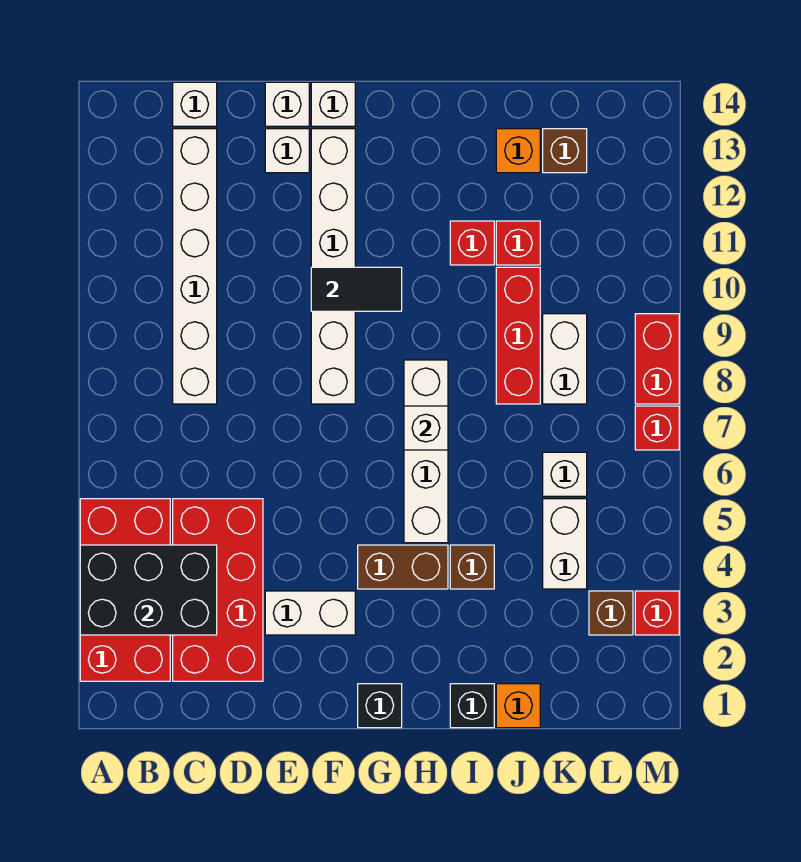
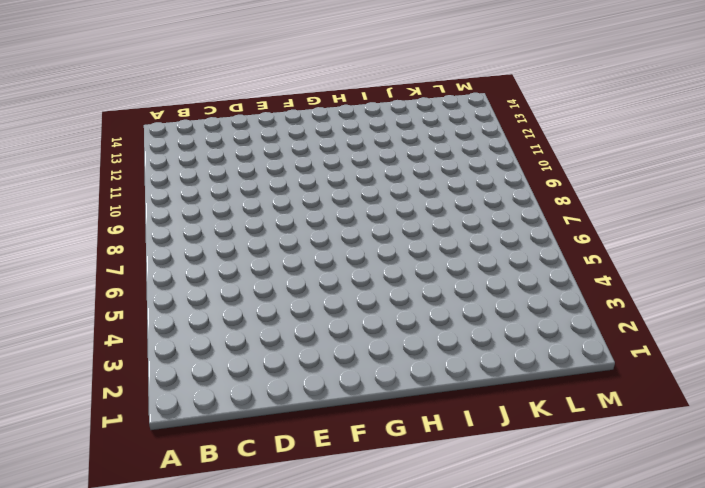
none -> red 2x4 brick [80,499,170,681]
none -> red 2x4 brick [173,499,263,681]
none -> white 1x6 brick [173,129,217,404]
none -> white 1x1 brick [173,82,217,126]

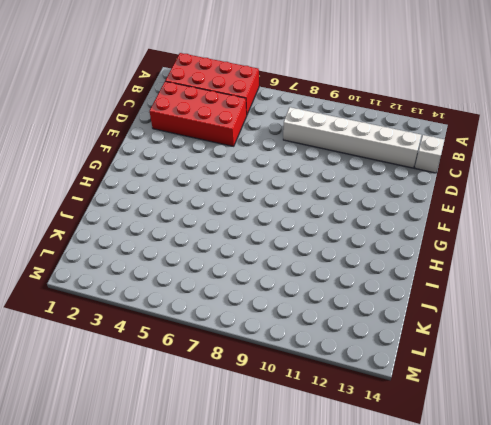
none -> white 1x2 brick [265,591,355,635]
none -> white 1x1 brick [265,129,309,173]
none -> white 1x1 brick [265,82,309,126]
none -> white 1x6 brick [311,129,355,404]

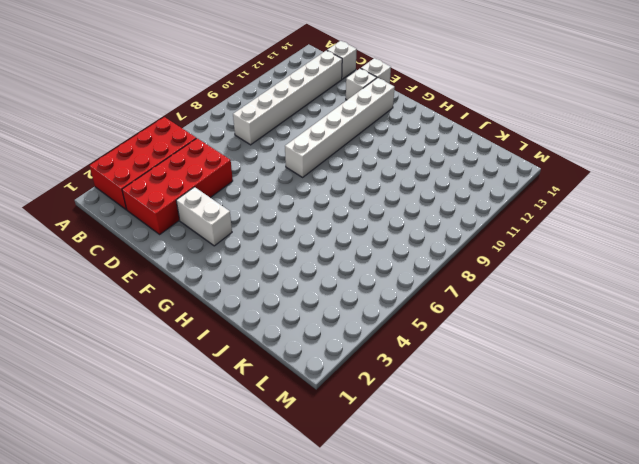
none -> white 1x1 brick [311,82,355,126]
none -> black 1x1 brick [358,684,402,728]
none -> brown 1x2 brick [358,545,448,589]
none -> white 1x4 brick [404,360,448,543]

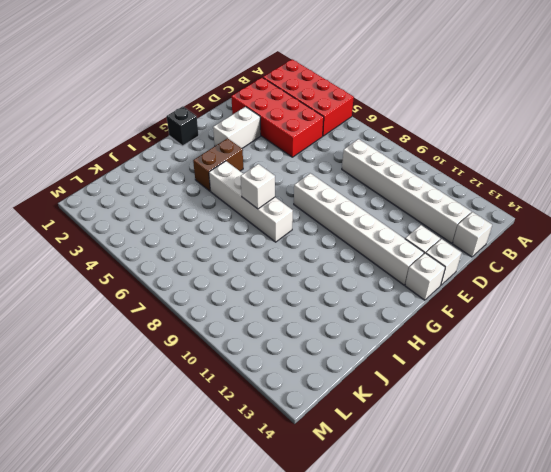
none -> black 1x1 brick [450,684,494,728]
none -> brown 1x1 brick [450,545,494,589]
none -> red 1x1 brick [450,221,494,265]
none -> orange 1x1 brick [496,684,540,728]

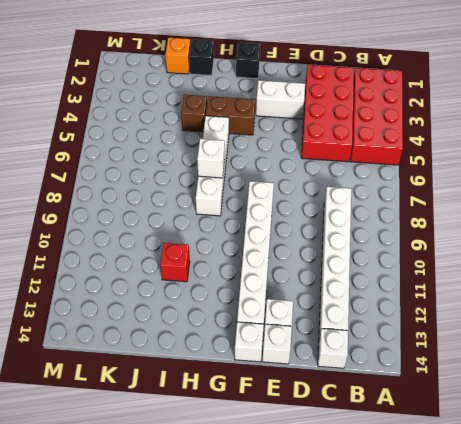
none -> red 1x3 brick [496,267,540,404]
none -> red 1x1 brick [496,221,540,265]
none -> orange 1x1 brick [496,129,540,173]
none -> white 1x2 brick [543,499,587,589]

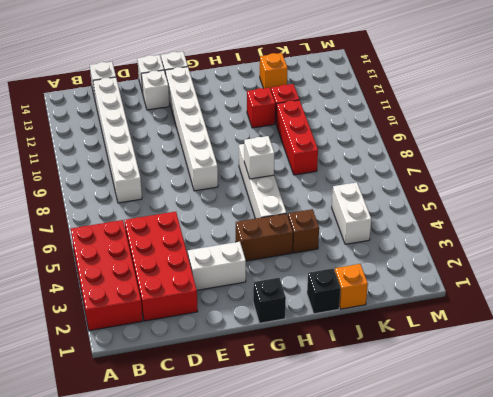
none -> white 1x1 brick [543,452,587,496]
none -> white 1x2 brick [543,314,587,404]
none -> brown 1x1 brick [543,129,587,173]
none -> brown 1x1 brick [589,591,633,635]

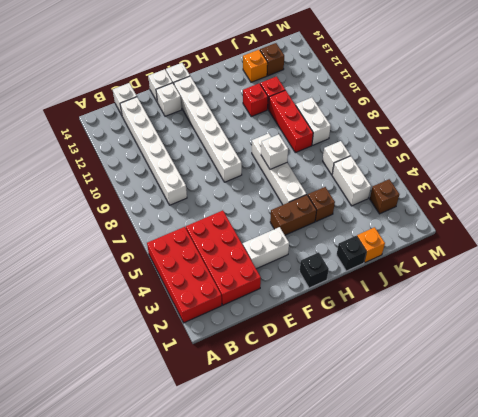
none -> red 1x1 brick [635,591,679,635]
none -> red 1x1 brick [635,406,679,450]
none -> red 1x2 brick [635,314,679,404]
none -> black 2x3 brick [80,545,217,635]

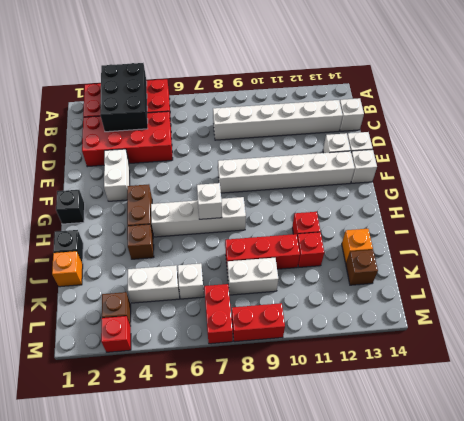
red 1x2 brick [204,284,233,344] -> red 1x1 brick [635,406,679,450]
none -> black 1x2 tile [311,267,402,311]

